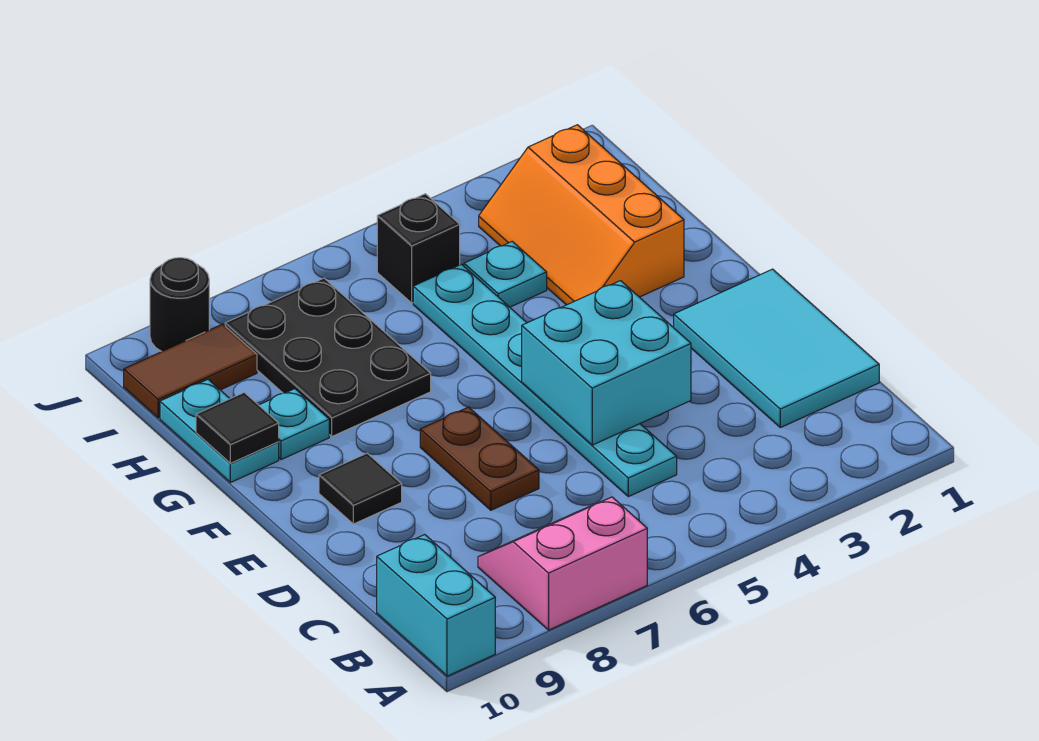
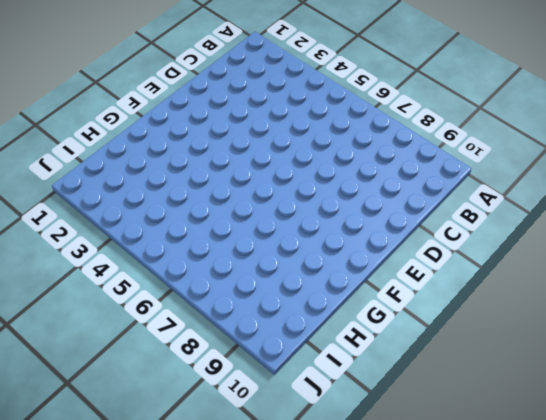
none -> pink 2x2 slope [478,497,647,630]
none -> cyan 1x2 brick [377,535,495,676]
none -> cyan 2x3 tile [674,269,879,428]

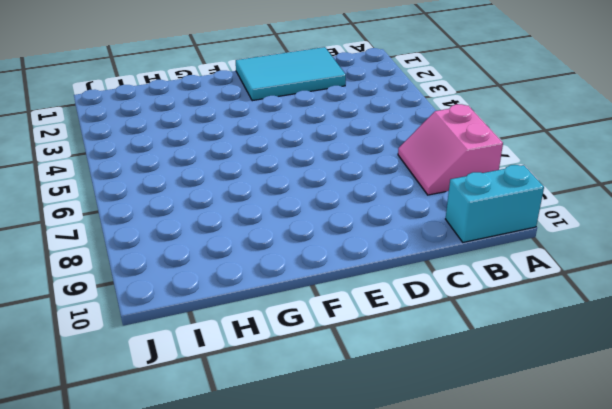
none -> cyan 1x6 plate [413,264,677,497]
none -> brown 1x2 plate [420,407,539,510]
none -> black 1x1 tile [319,453,402,524]

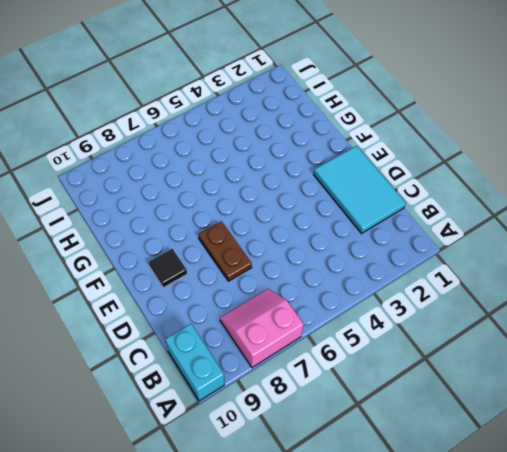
none -> cyan 1x6 plate [413,264,677,497]
none -> orange 2x3 slope [479,125,684,305]
none -> black 2x3 plate [225,278,431,436]

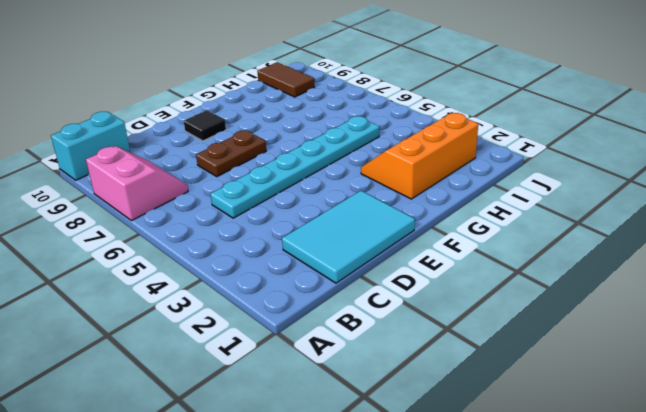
none -> black 2x3 plate [225,278,431,436]
none -> cyan 1x1 plate [259,389,329,460]
none -> cyan 1x2 plate [160,380,279,483]

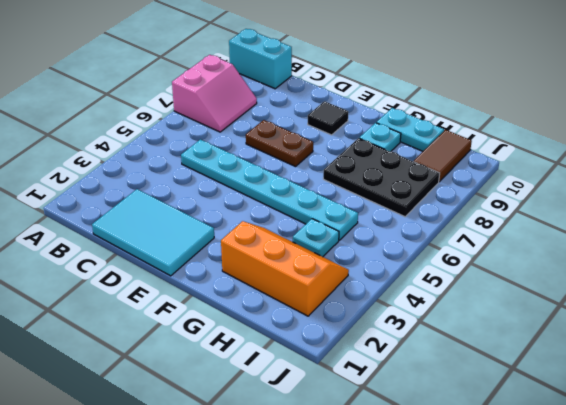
none -> black 1x1 brick [377,194,460,303]
none -> black 1x1 round brick [150,258,209,352]
none -> cyan 2x2 brick [522,281,691,445]

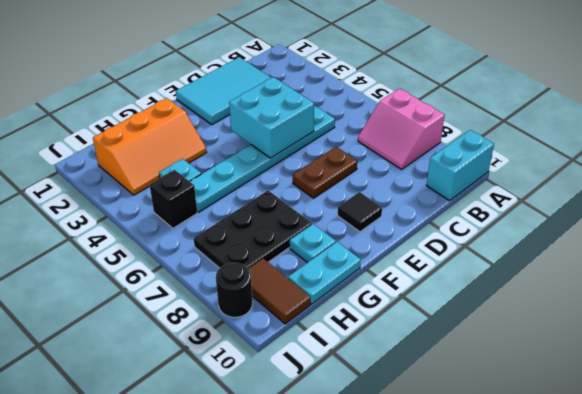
none -> black 1x1 tile [196,392,279,463]

